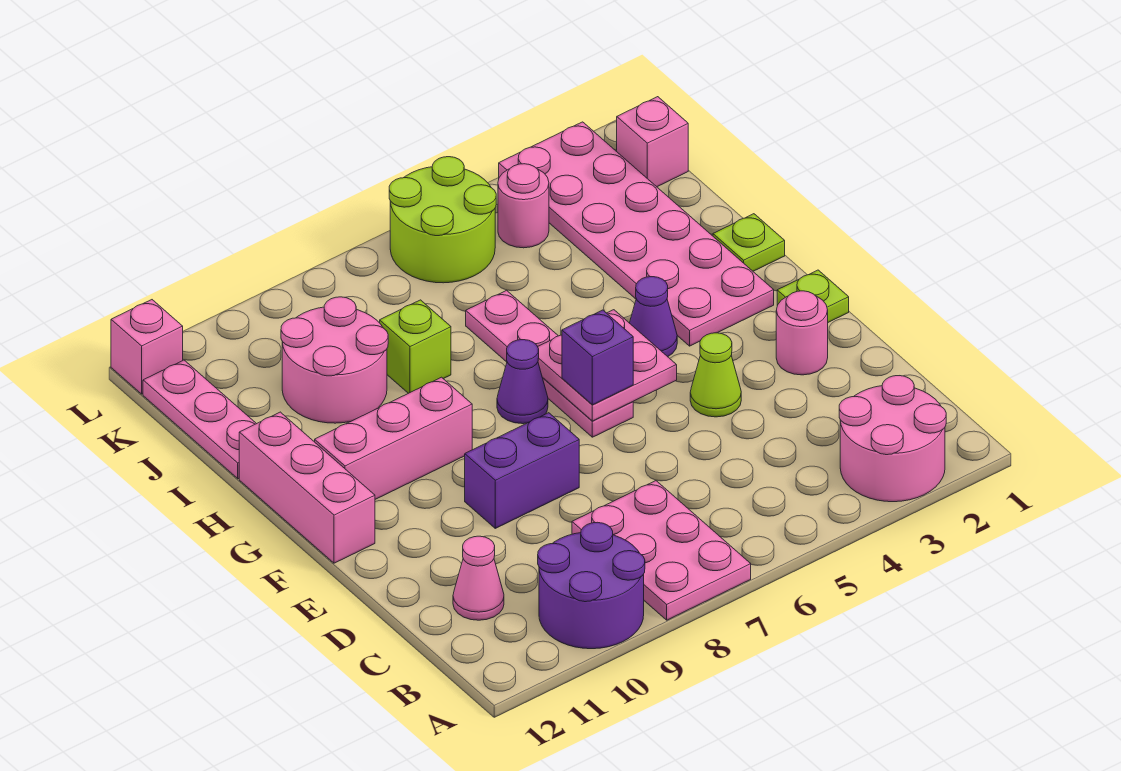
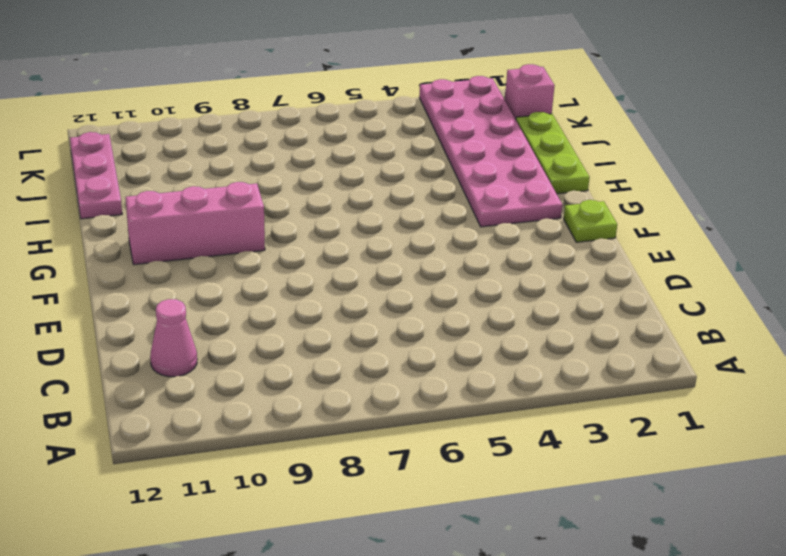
lime 1x3 plate [516,112,590,194] -> lime 1x1 plate [713,214,785,271]
none -> pink 2x2 round brick [839,376,946,502]
none -> pink 2x3 plate [572,481,751,620]
none -> purple 2x2 round brick [538,522,645,649]

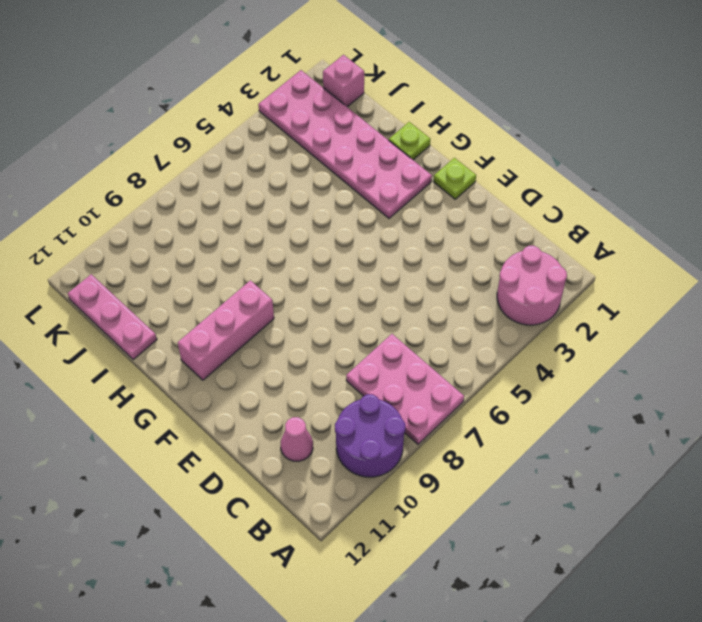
none -> pink 1x1 round brick [776,291,828,375]
none -> lime 1x1 cone [690,333,741,417]
none -> purple 1x2 brick [465,413,579,528]

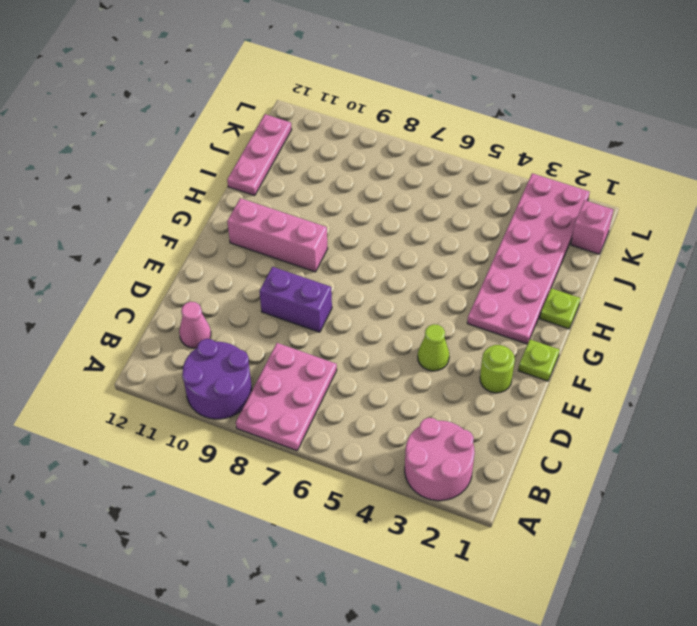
lime 1x1 round brick [480,345,515,393] -> pink 1x1 round brick [776,291,828,375]
none -> pink 1x4 plate [466,290,633,437]
none -> pink 1x3 brick [239,412,375,563]
none -> purple 1x1 cone [630,277,677,357]

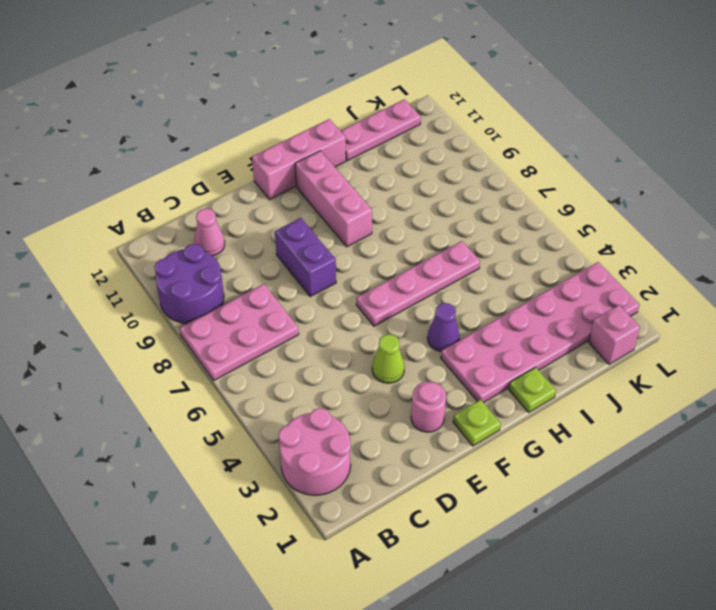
none -> purple 1x1 cone [497,340,548,424]
none -> lime 1x1 brick [380,300,451,393]
none -> pink 2x2 round brick [281,297,388,423]

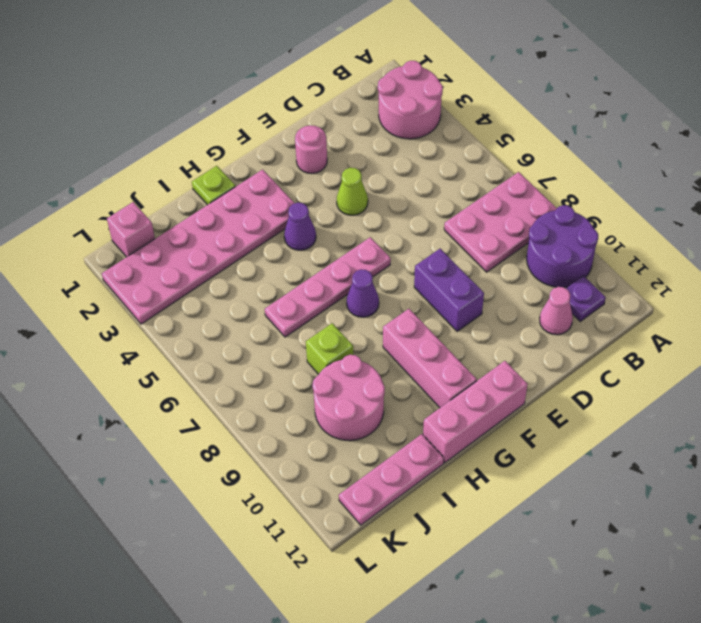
purple 1x1 plate [566,276,606,321] -> none
none -> lime 1x1 plate [777,270,849,322]
none -> pink 1x1 round brick [498,164,549,248]
none -> lime 2x2 round brick [389,157,496,283]

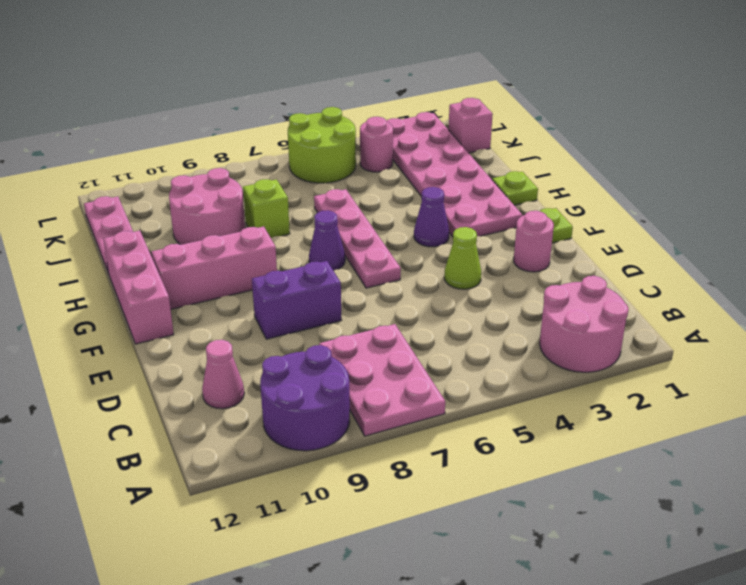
none -> pink 1x1 brick [111,300,183,394]
none -> pink 2x2 plate [538,310,677,421]
none -> purple 1x1 brick [562,310,633,405]

